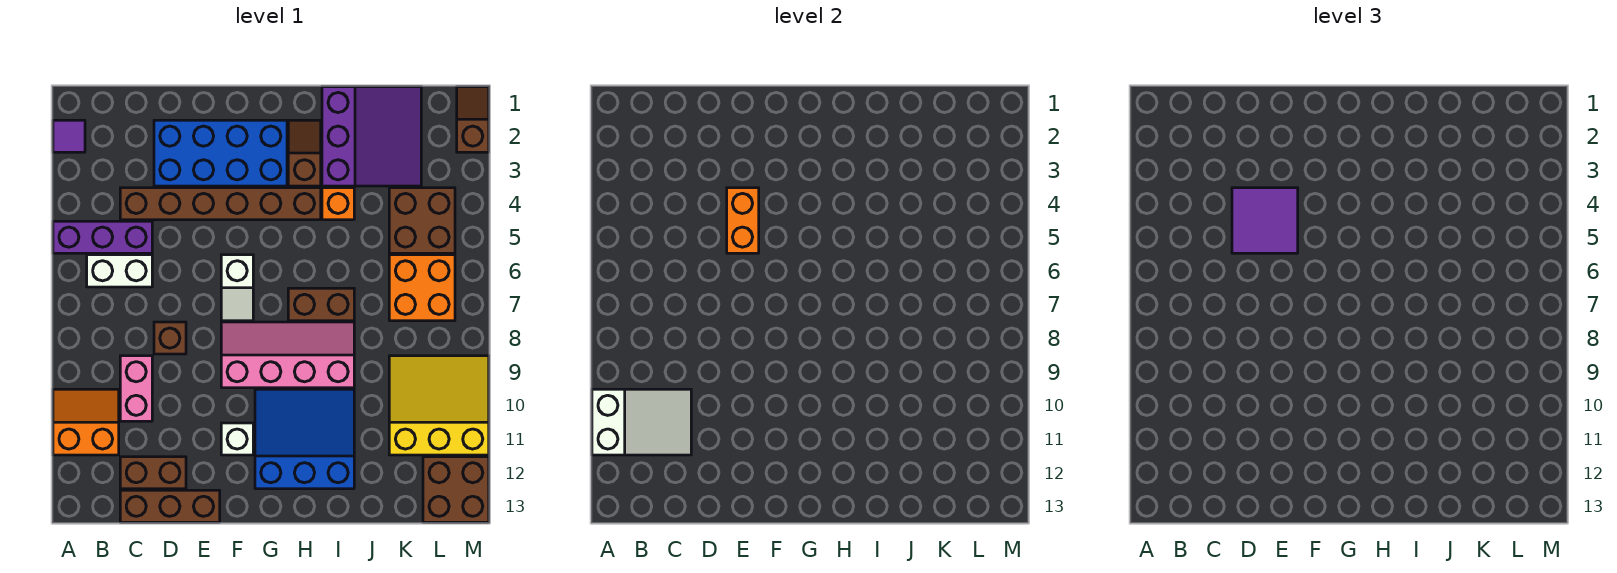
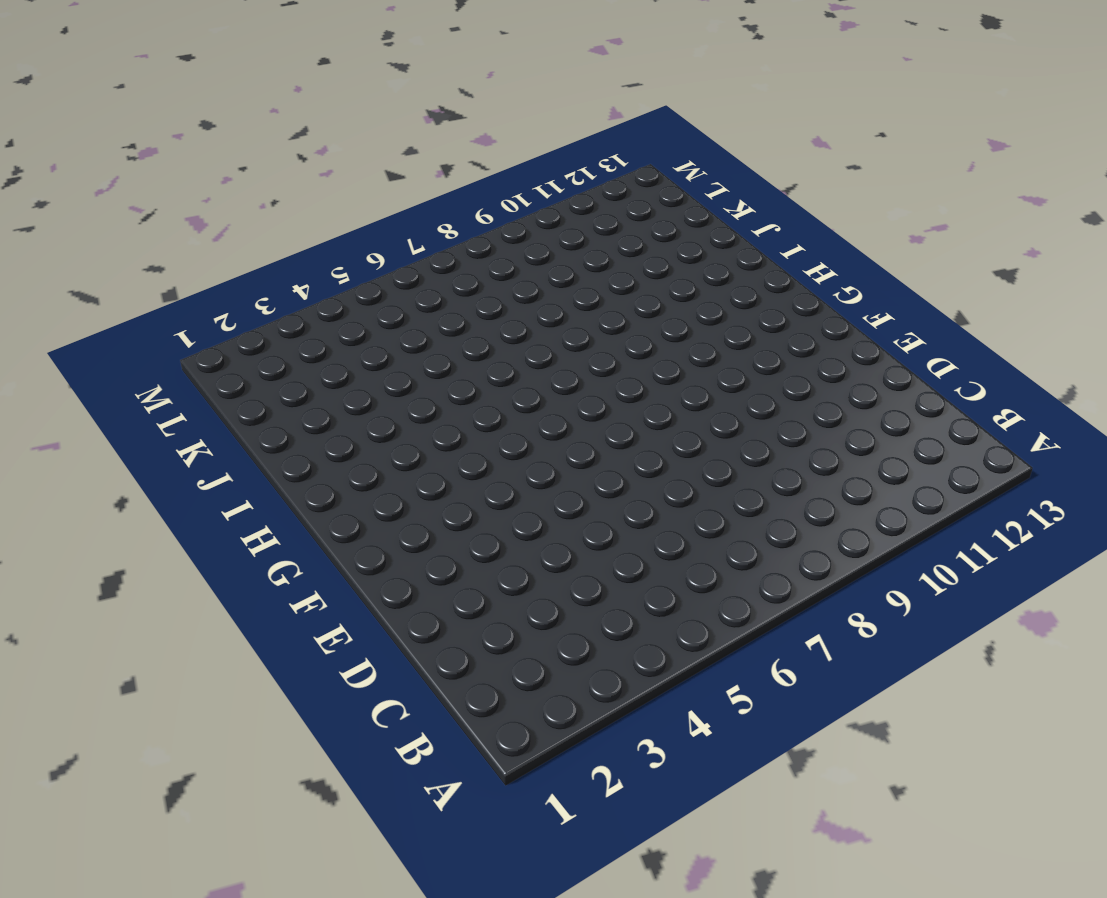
none -> purple 1x1 tile [53,120,85,152]
none -> purple 1x3 brick [53,221,152,253]
none -> orange 2x2 slope [53,389,119,455]

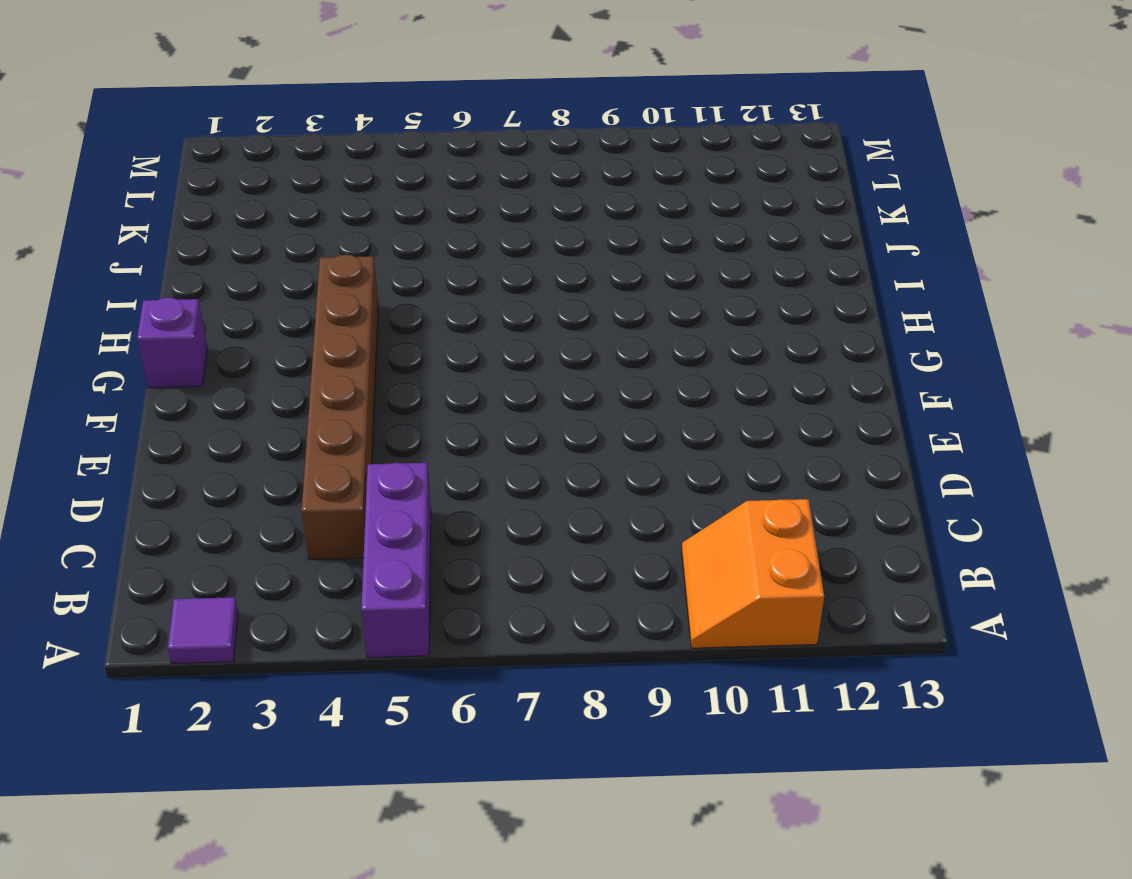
purple 1x1 brick [137,298,207,388] -> none
none -> white 1x2 brick [87,255,152,287]
none -> pink 1x2 brick [120,356,152,421]
none -> brown 1x2 brick [120,457,186,489]

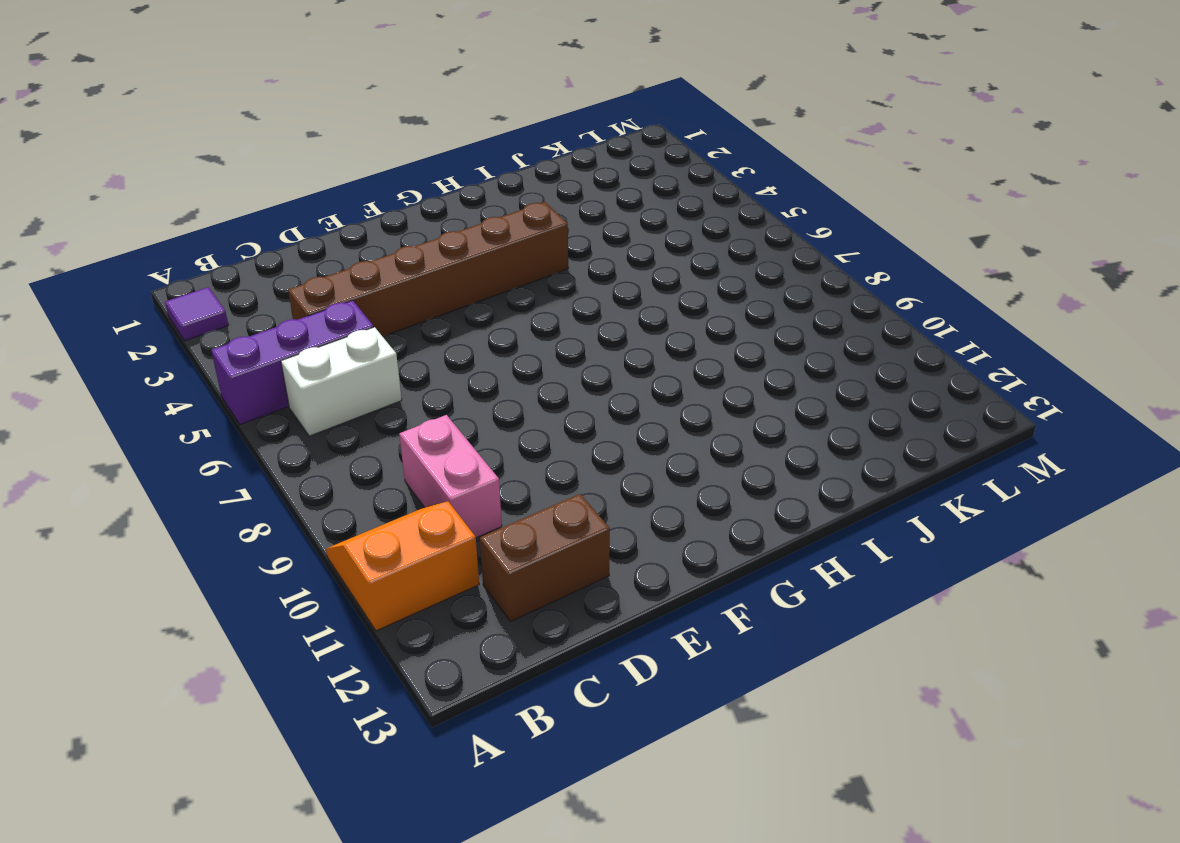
none -> brown 1x3 brick [120,490,220,522]
none -> blue 2x4 brick [154,120,287,186]
none -> brown 1x1 brick [154,322,186,354]

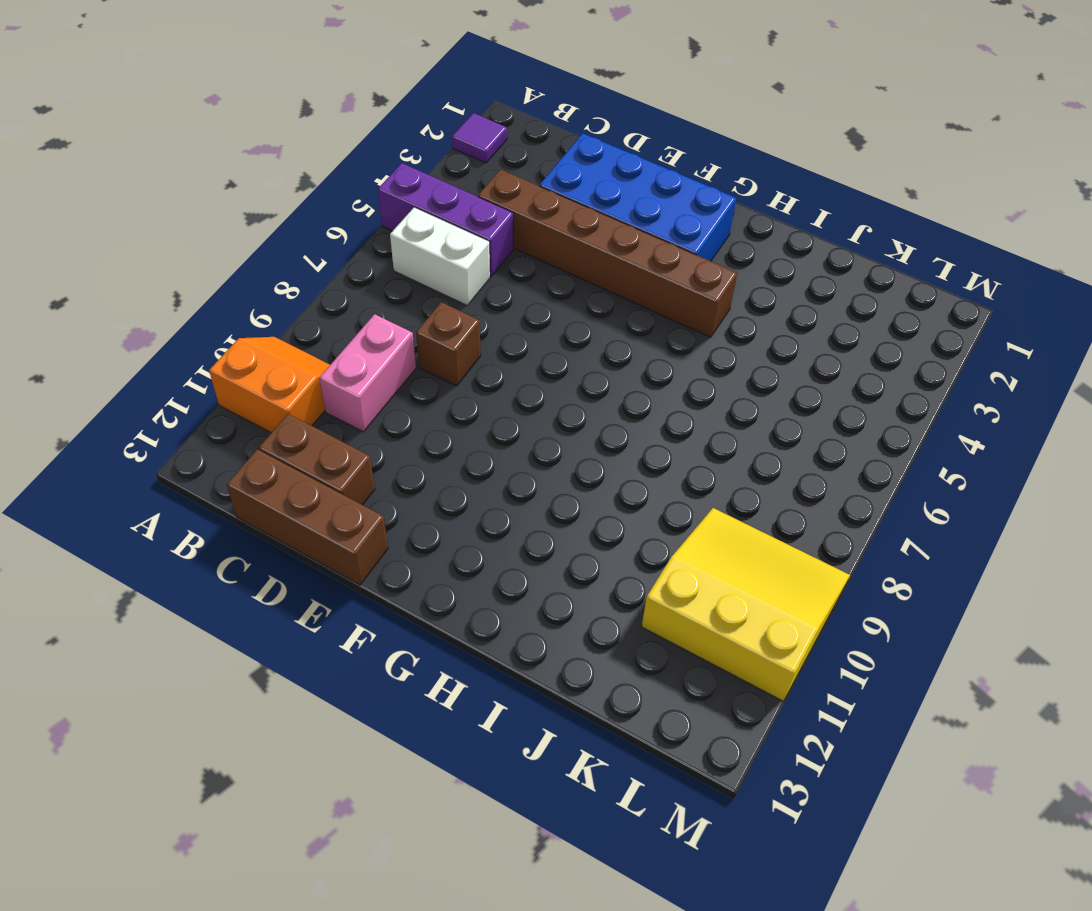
none -> white 1x2 slope [221,255,253,321]
none -> pink 2x4 slope [221,322,354,388]
none -> white 1x1 brick [221,423,253,455]

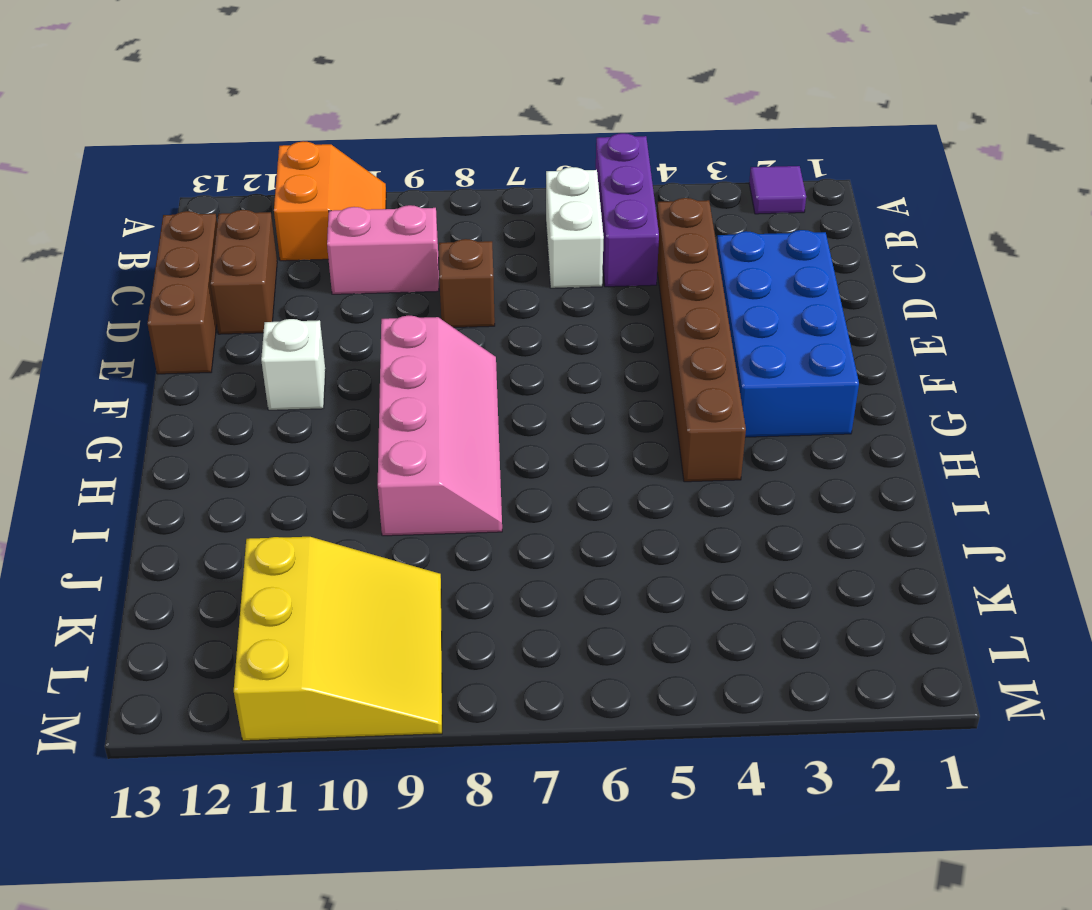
none -> white 1x2 slope [221,255,253,321]
none -> blue 3x3 slope [255,389,354,489]
none -> brown 1x2 slope [288,120,321,186]

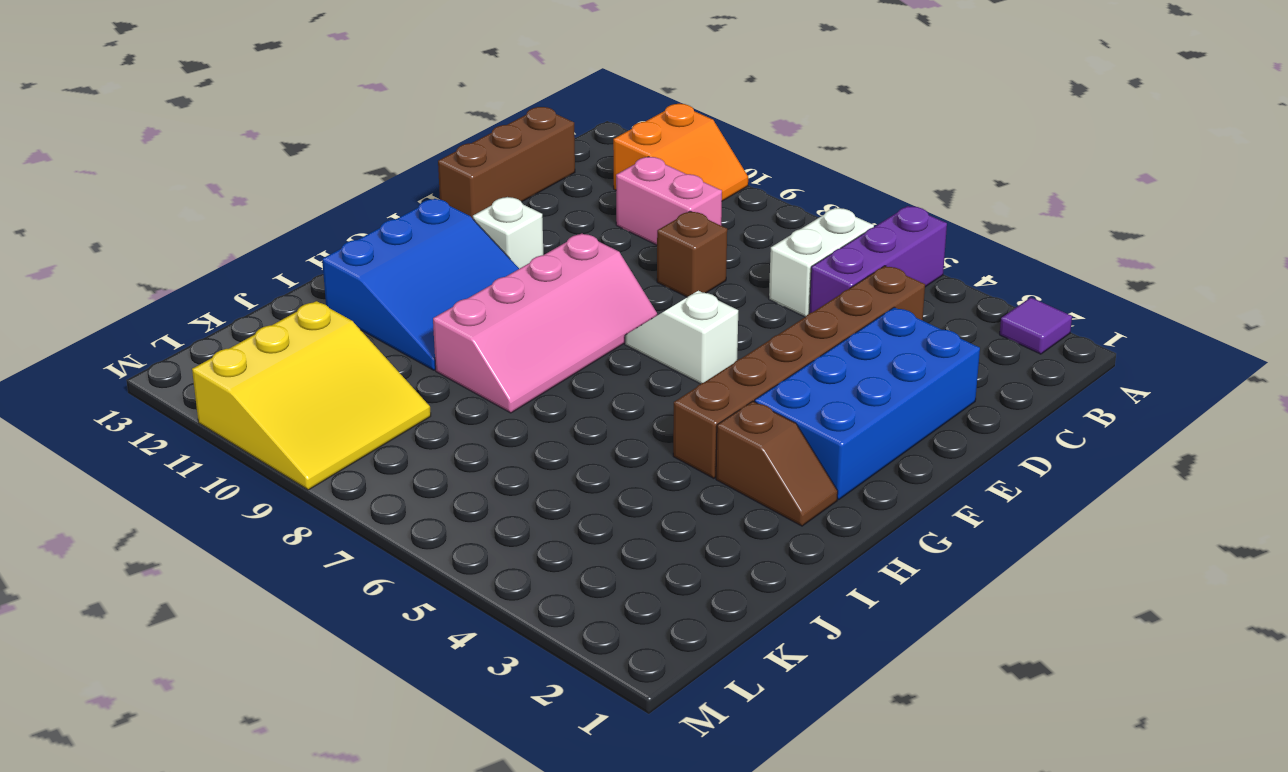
none -> brown 1x2 brick [120,457,186,489]
none -> brown 1x2 brick [288,288,354,321]
none -> purple 3x3 slope [322,87,421,186]

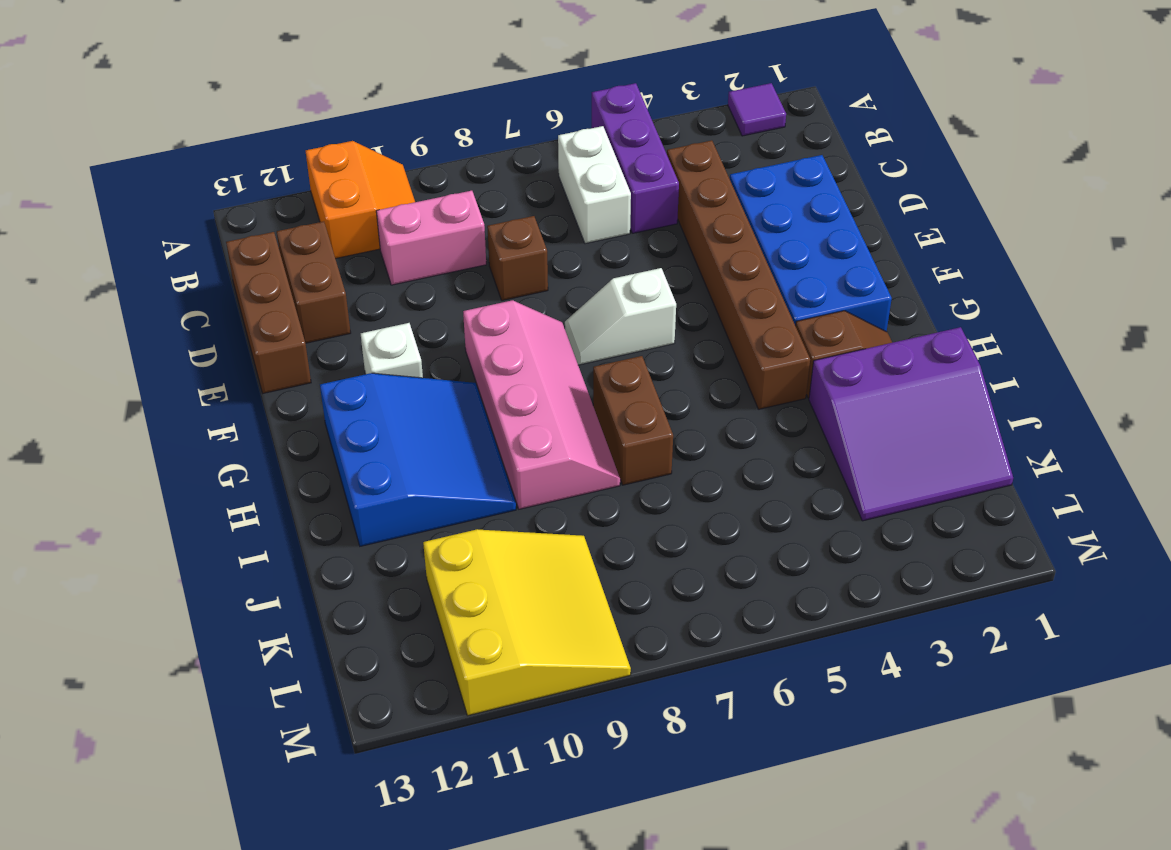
none -> orange 1x1 brick [322,188,354,220]
none -> brown 2x2 brick [389,188,455,253]
none -> orange 2x2 brick [389,255,455,321]

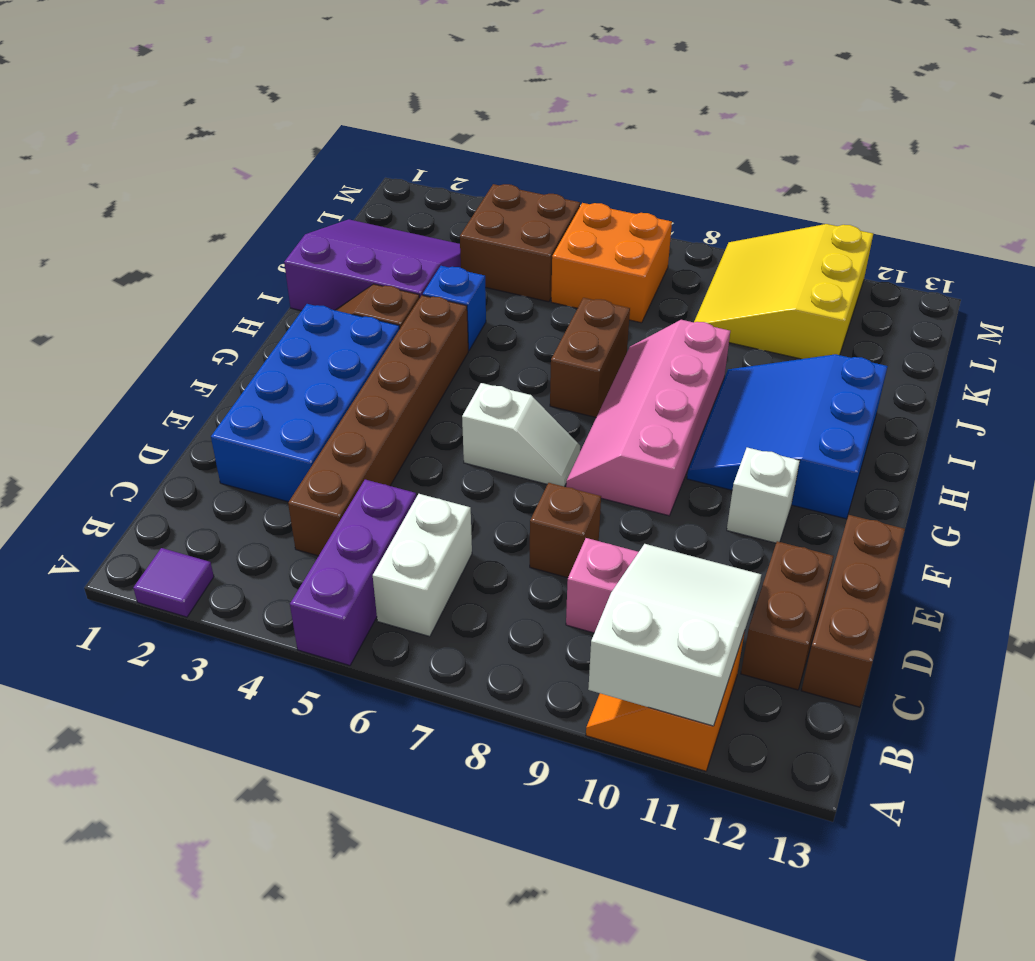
blue 1x1 brick [423,266,486,350] -> orange 1x1 brick [322,188,354,220]
none -> brown 2x2 brick [423,457,489,522]
none -> brown 1x2 slope [457,87,489,152]
none -> orange 1x2 brick [727,188,759,253]

